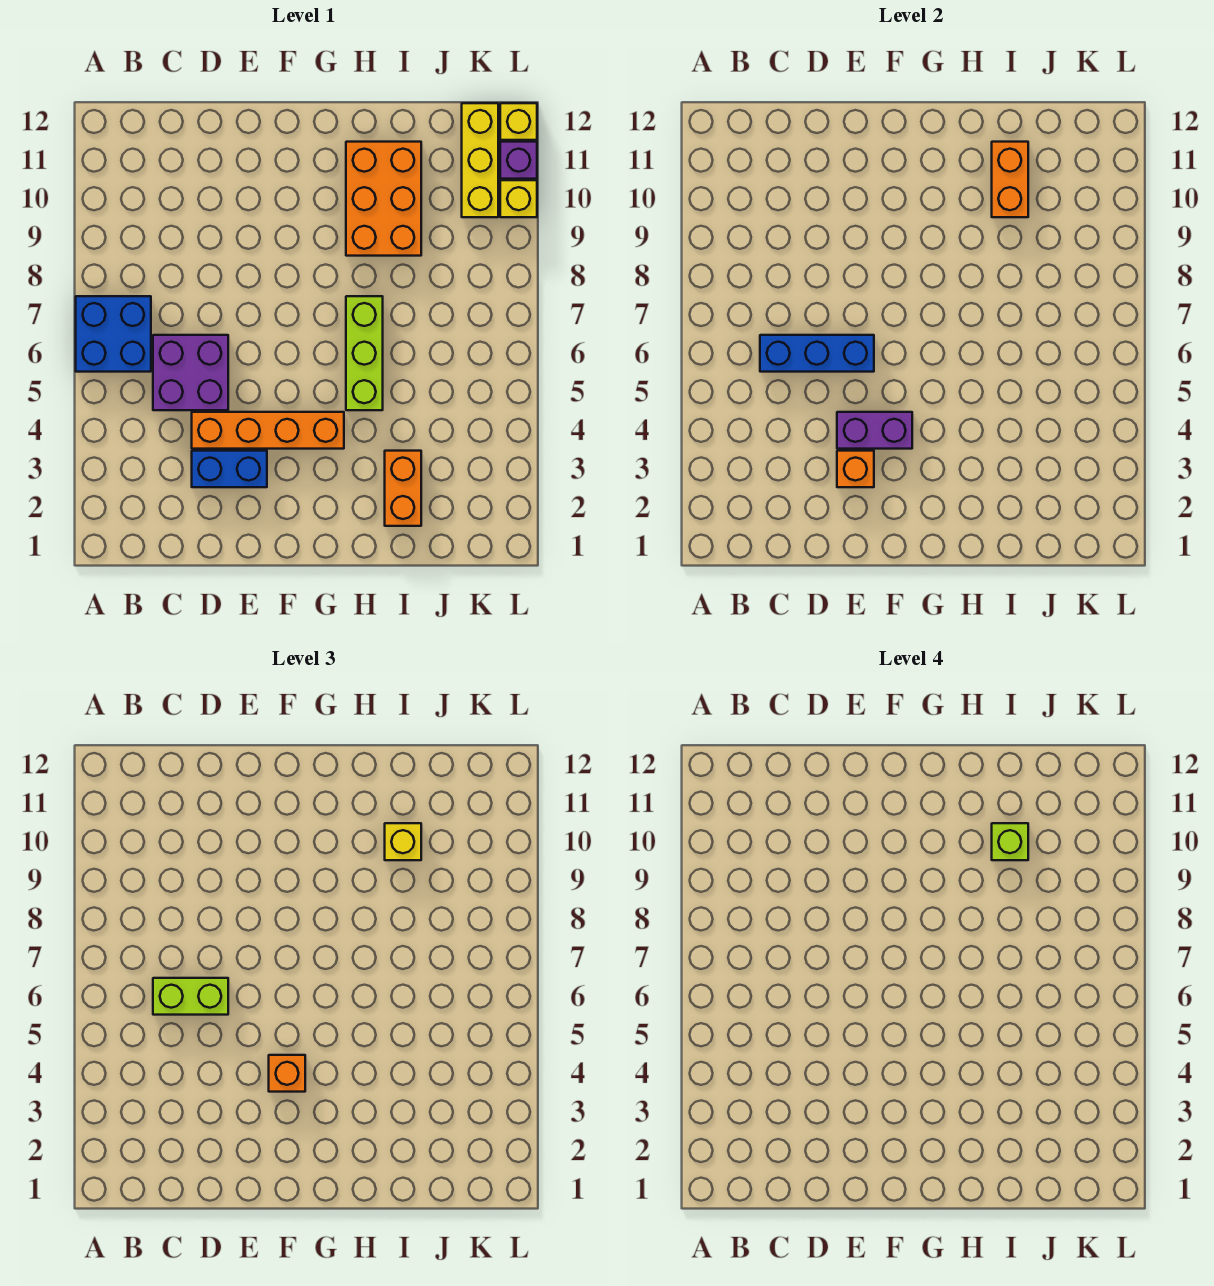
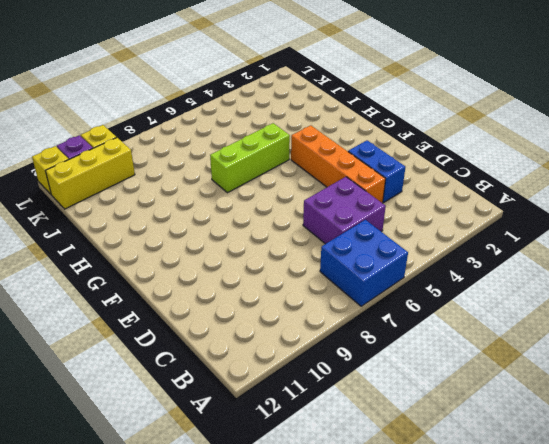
none -> orange 2x3 brick [346,142,421,256]
none -> orange 1x2 brick [385,451,421,526]
none -> blue 1x3 brick [760,335,874,372]

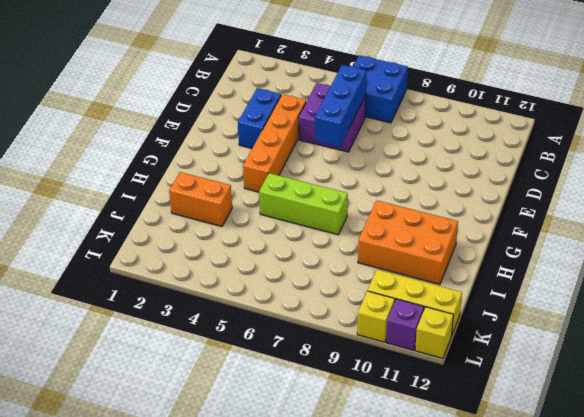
none -> orange 1x1 brick [837,451,874,487]
none -> purple 1x2 brick [837,412,912,449]
none -> orange 1x2 brick [992,142,1028,217]

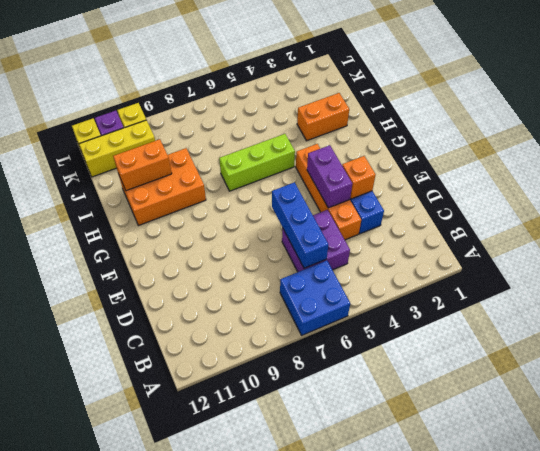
none -> lime 1x2 brick [153,978,228,1015]
none -> orange 1x1 brick [269,1055,305,1092]
none -> yellow 1x1 brick [385,823,421,860]

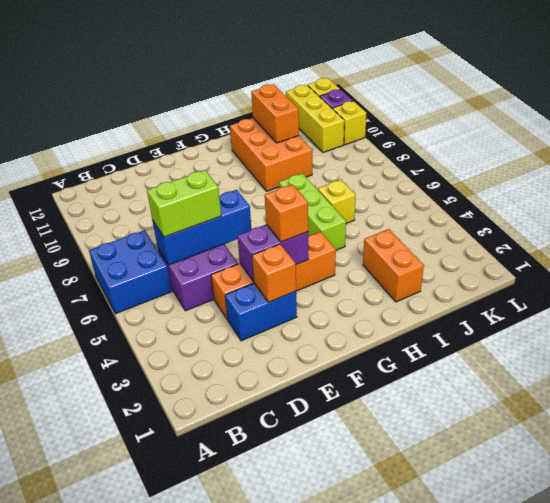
yellow 1x1 brick [318,180,356,223] -> yellow 1x1 brick moved to [385,823,421,860]
none -> lime 1x1 brick [992,823,1028,860]

